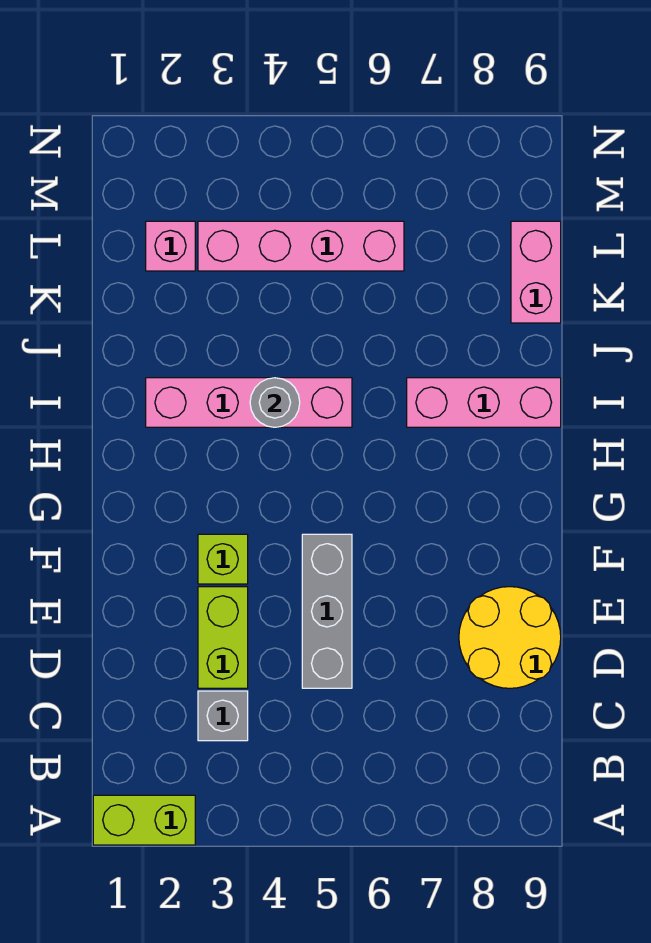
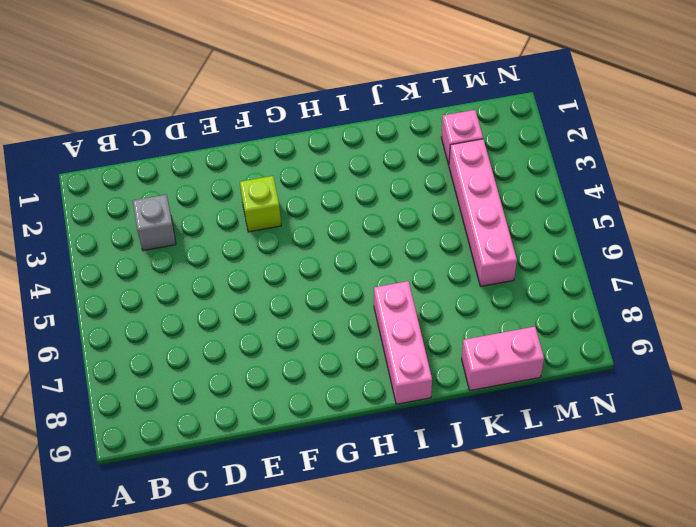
none -> lime 1x2 brick [93,795,195,845]
none -> lime 1x2 brick [198,587,248,688]
none -> grey 1x3 brick [302,534,352,688]

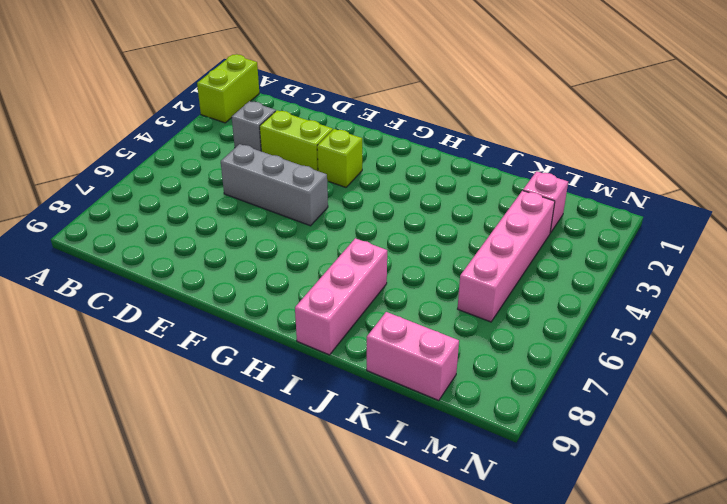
none -> yellow 2x2 round brick [459,587,561,688]
none -> pink 1x4 brick [146,378,352,427]
none -> grey 1x1 round brick [250,378,300,427]

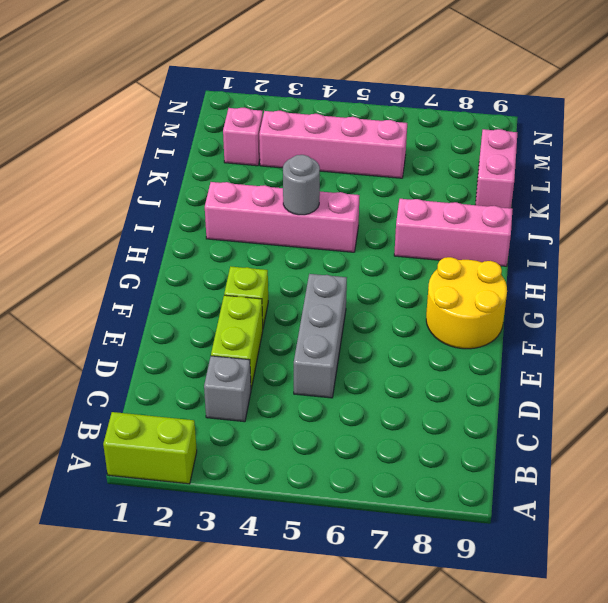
yellow 2x2 round brick [426,257,507,349] -> yellow 2x2 round brick moved to [459,587,561,688]

